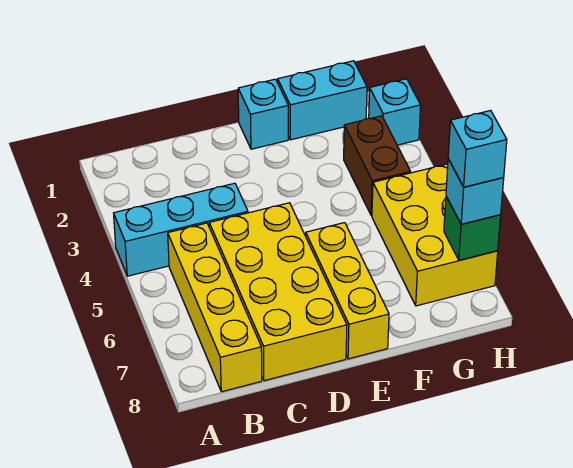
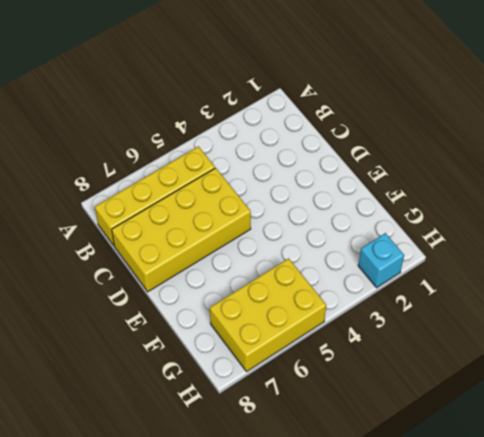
none -> cyan 1x3 brick [114,183,248,276]
none -> cyan 1x1 brick [238,79,288,149]
none -> yellow 1x3 brick [306,223,389,359]

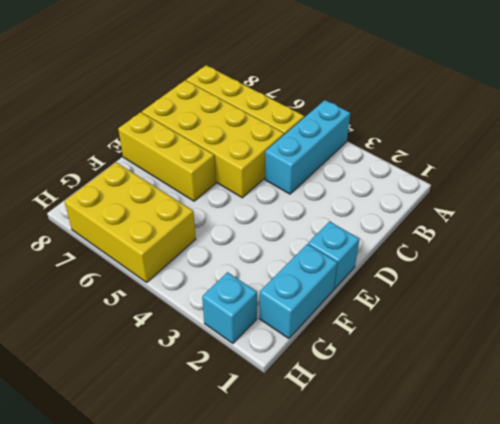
none -> brown 1x2 brick [344,116,411,216]
none -> green 1x1 brick [444,197,501,260]
none -> cyan 1x1 brick [446,159,504,224]

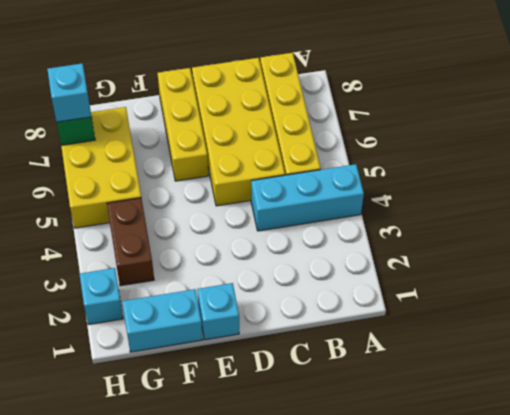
none -> cyan 1x1 brick [448,111,507,187]

